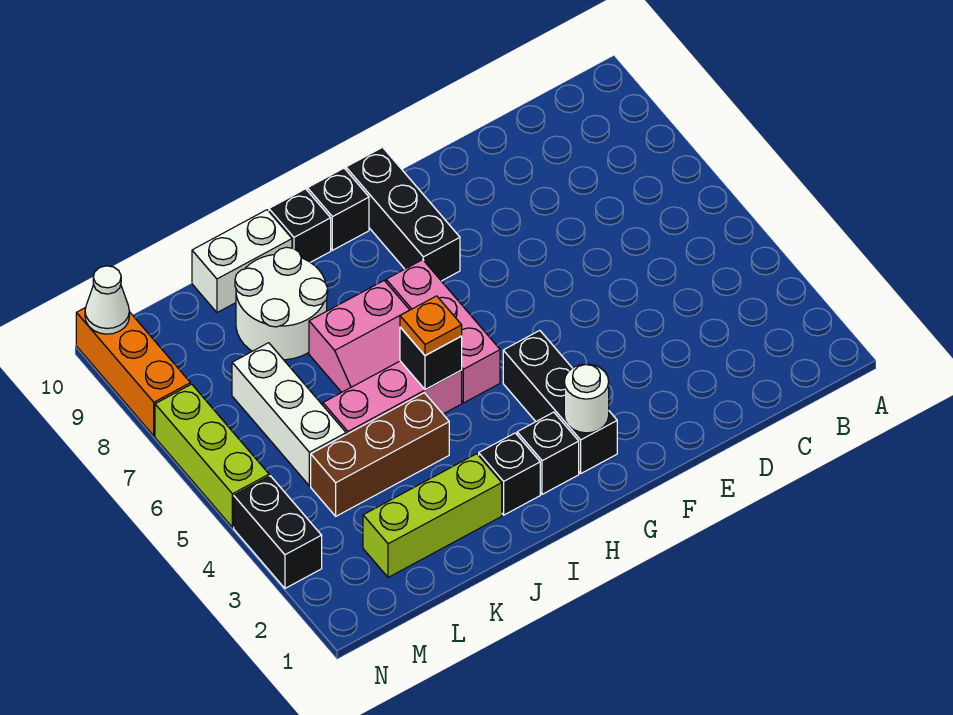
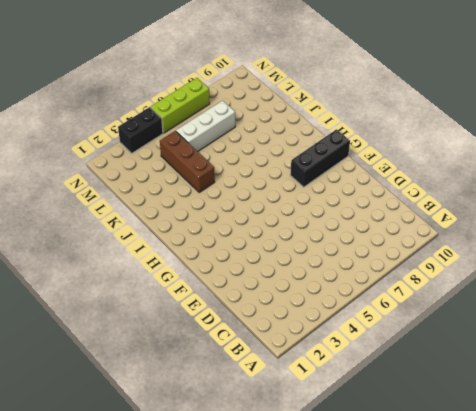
none -> black 1x3 brick [503,330,617,473]
none -> black 1x1 brick [517,412,579,494]
none -> pink 1x3 brick [386,260,500,403]

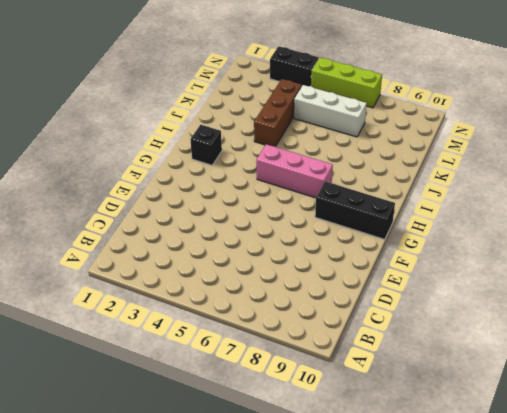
none -> black 1x3 brick [503,330,617,473]
none -> black 1x1 brick [307,168,369,250]
none -> black 1x1 brick [479,433,540,515]

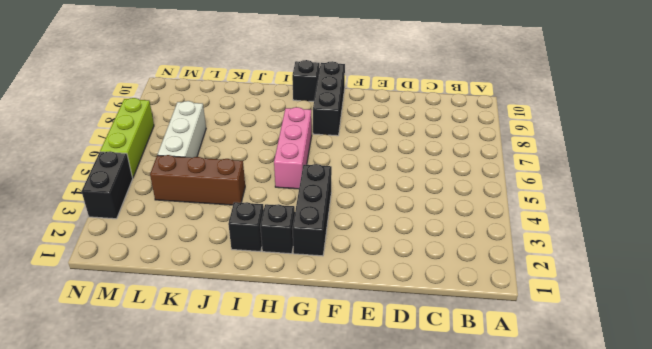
none -> pink 1x3 brick [323,361,462,435]
none -> pink 2x2 slope [309,281,409,392]
none -> black 1x1 brick [269,189,331,262]

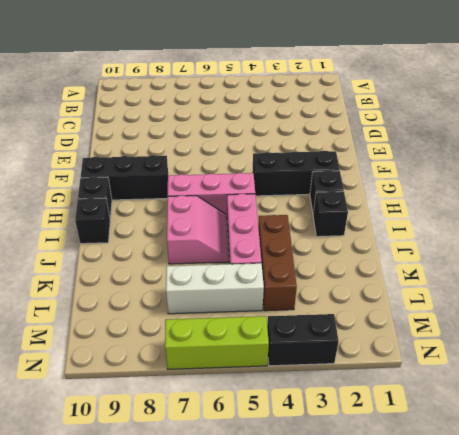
none -> lime 1x3 brick [363,454,502,577]
none -> white 2x2 round brick [235,247,328,360]
none -> white 1x2 brick [192,210,292,313]

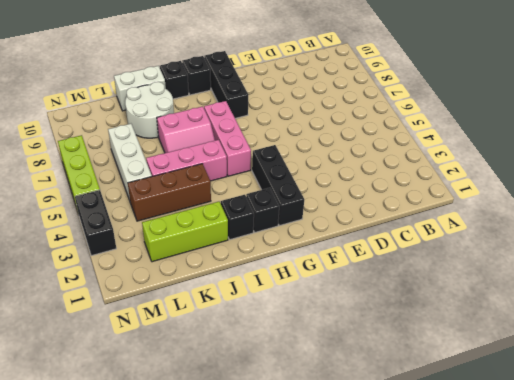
none -> orange 1x3 brick [76,308,190,436]
none -> white 1x1 round brick [564,364,609,433]
none -> black 1x1 brick [400,327,462,390]

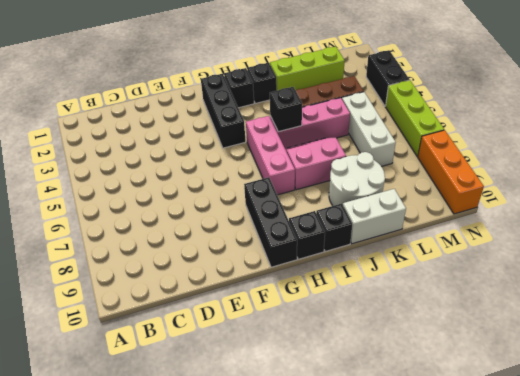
none -> white 1x1 round brick [564,364,609,433]
none -> white 1x1 cone [85,266,129,334]
none -> orange 1x1 plate [400,296,462,356]

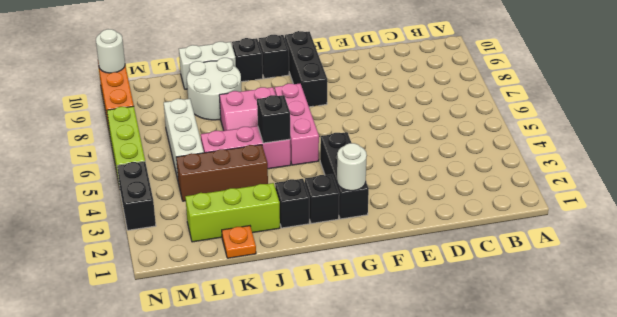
orange 1x1 plate [222,226,256,258] -> orange 1x1 plate moved to [400,296,462,356]
white 1x1 round brick [96,29,125,73] -> white 1x1 cone [85,266,129,334]

